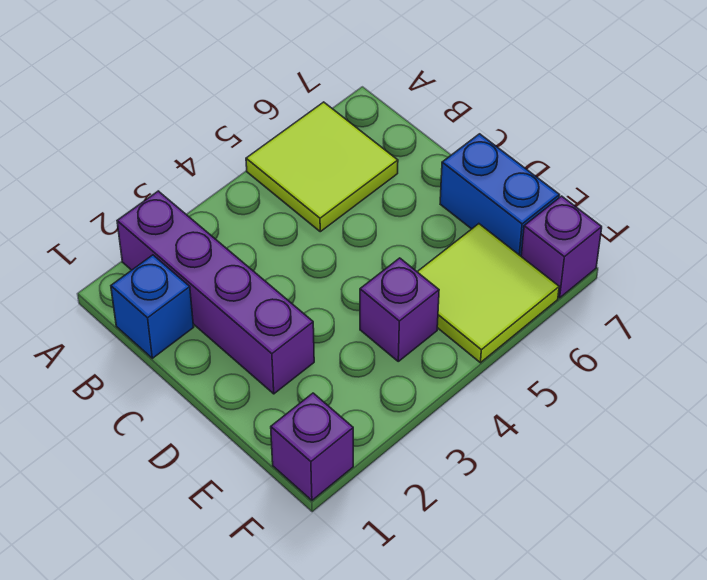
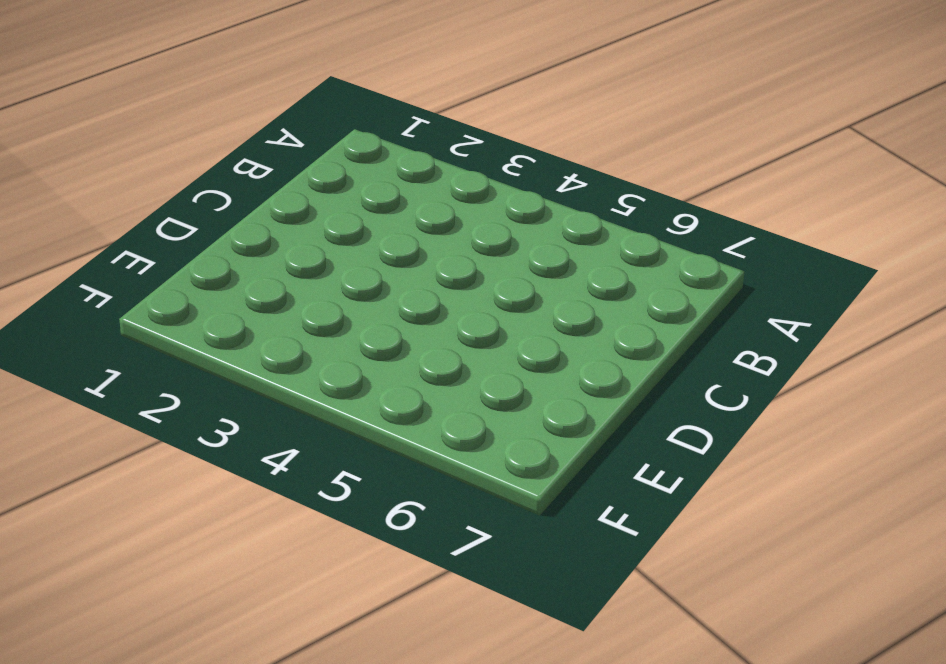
none -> purple 1x4 brick [117,191,314,394]
none -> lime 2x2 tile [246,102,398,232]

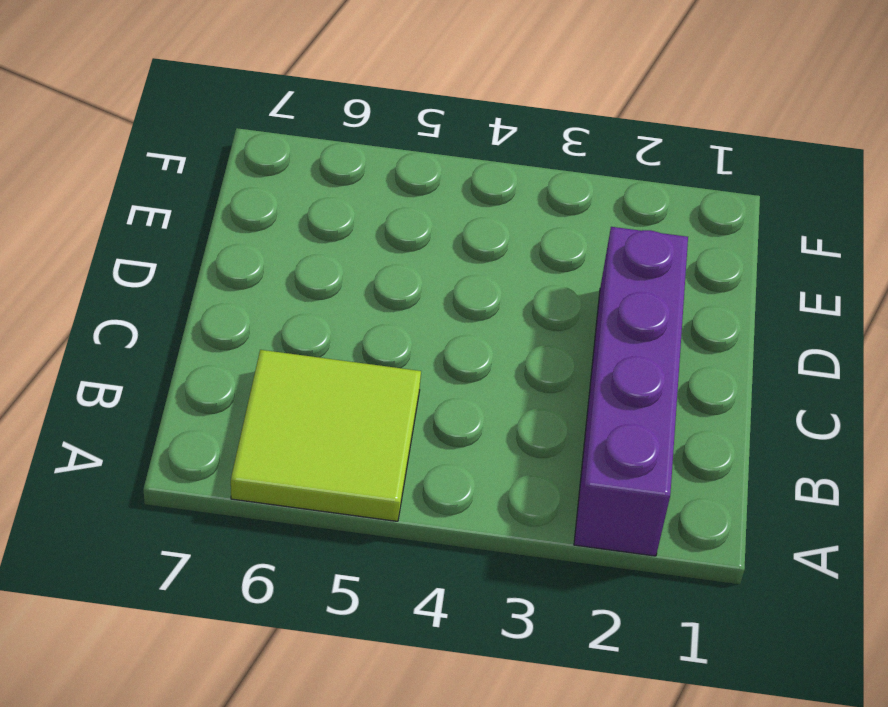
none -> blue 1x1 brick [111,255,194,358]
none -> blue 1x2 brick [440,134,559,256]

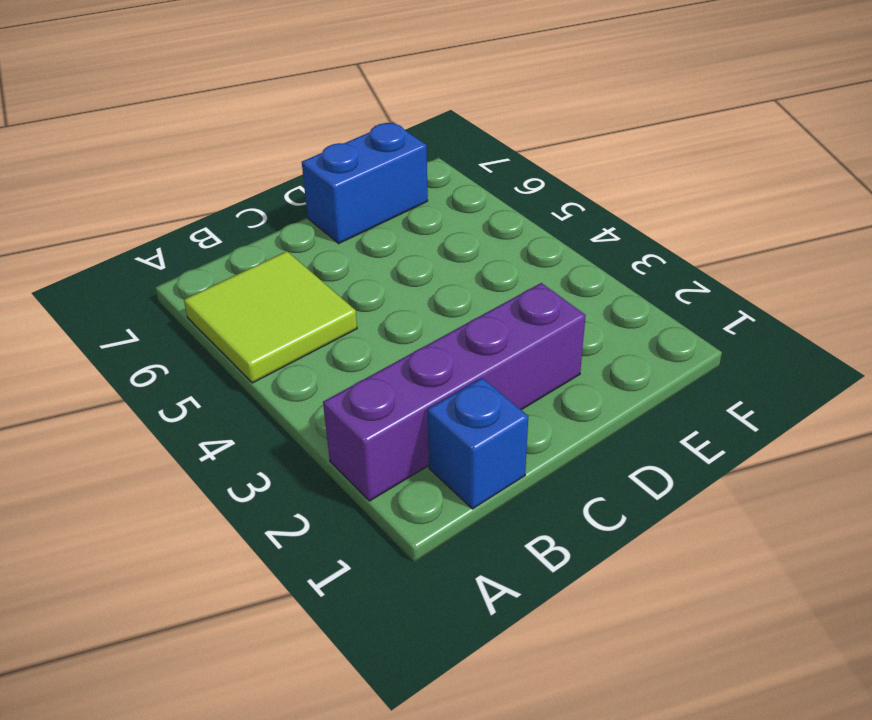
none -> purple 1x1 brick [360,258,439,361]
none -> lime 2x2 tile [417,224,559,363]

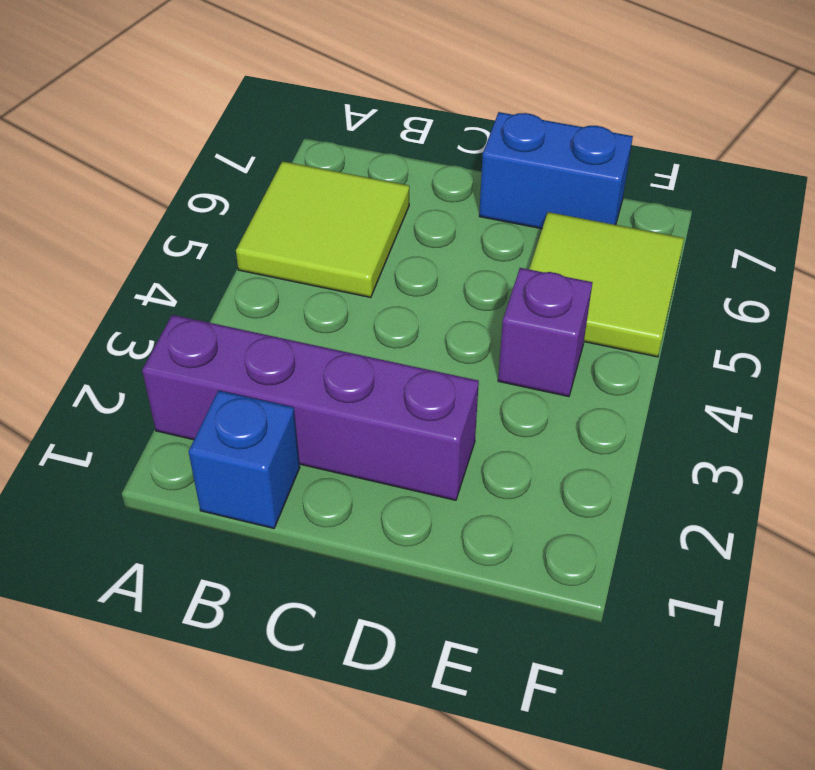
none -> purple 1x1 brick [271,393,353,500]
none -> purple 1x1 brick [521,196,602,298]

